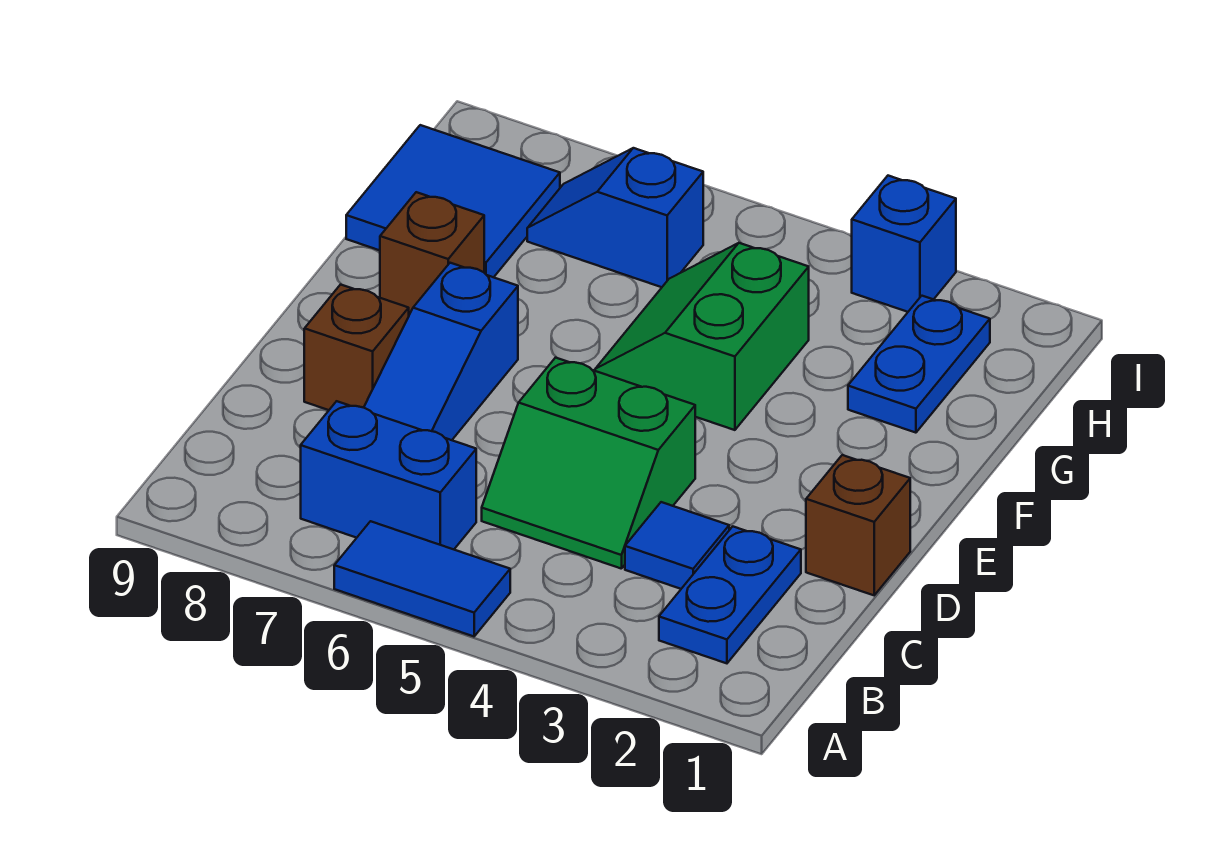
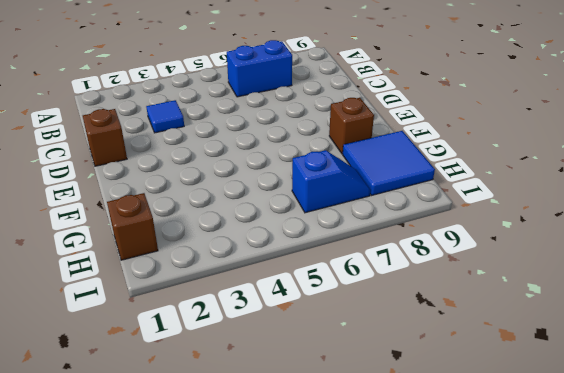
brown 1x1 brick [107,193,158,260] -> brown 1x1 brick moved to [304,285,409,410]
none -> blue 1x2 tile [334,521,510,636]
none -> blue 1x2 plate [659,527,801,663]
none -> green 2x2 slope [482,358,695,569]

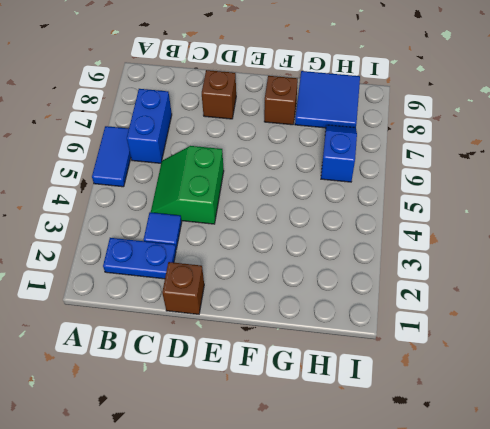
none -> blue 1x3 slope [364,263,518,440]
none -> green 2x2 slope [595,243,809,430]
none -> blue 1x2 plate [848,296,990,433]

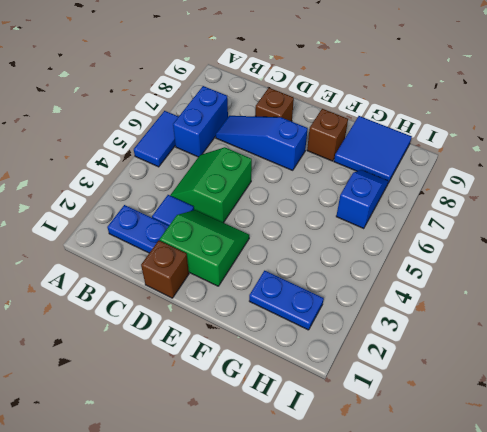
green 2x2 slope [160,210,249,286] -> green 2x2 slope moved to [595,243,809,430]
none -> blue 1x1 brick [852,176,956,312]

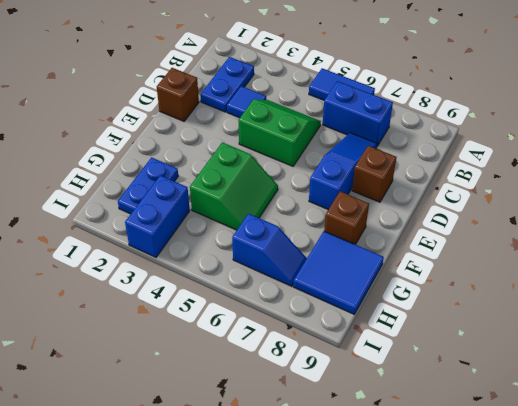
blue 1x2 brick [125,175,190,257] -> blue 1x1 brick [852,176,956,312]

